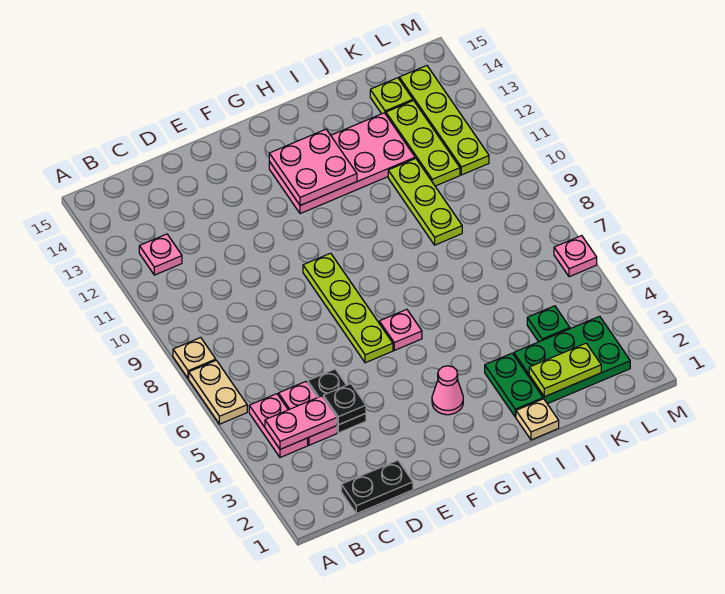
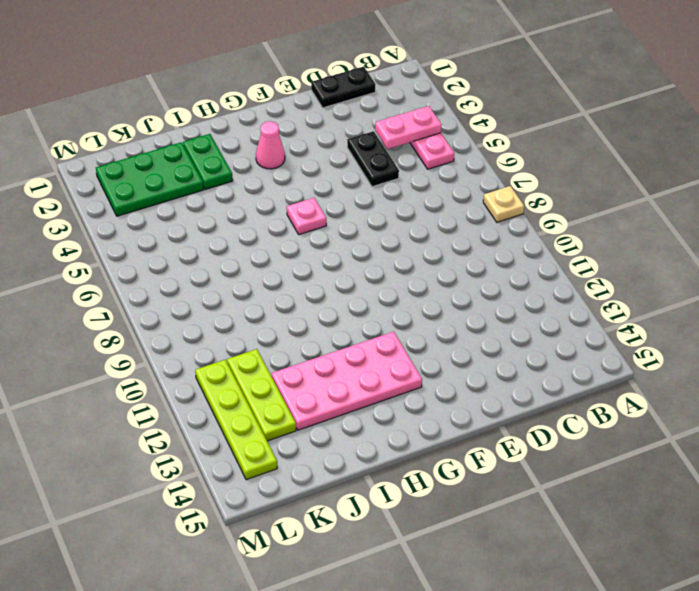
none -> tan 1x2 plate [189,360,247,424]
none -> pink 1x1 plate [139,234,182,275]
none -> pink 1x2 plate [278,382,337,445]

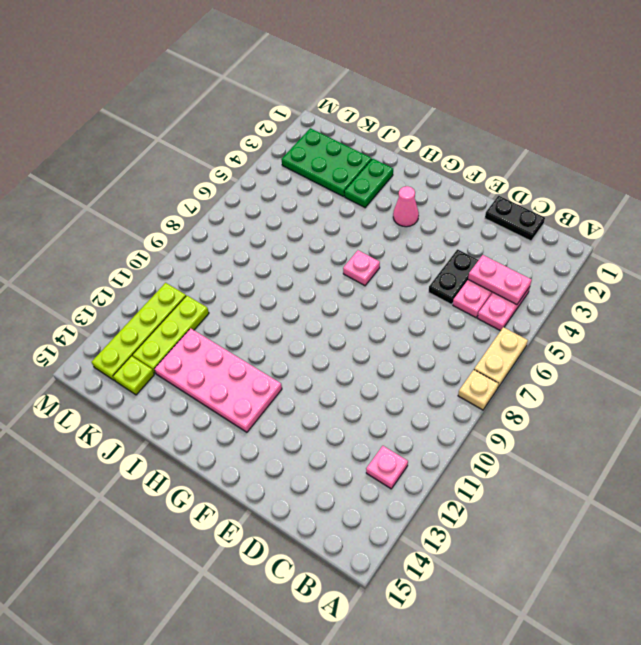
none -> lime 1x4 plate [303,253,393,363]
none -> tan 1x1 plate [516,399,559,440]
none -> lime 1x3 plate [388,158,462,245]

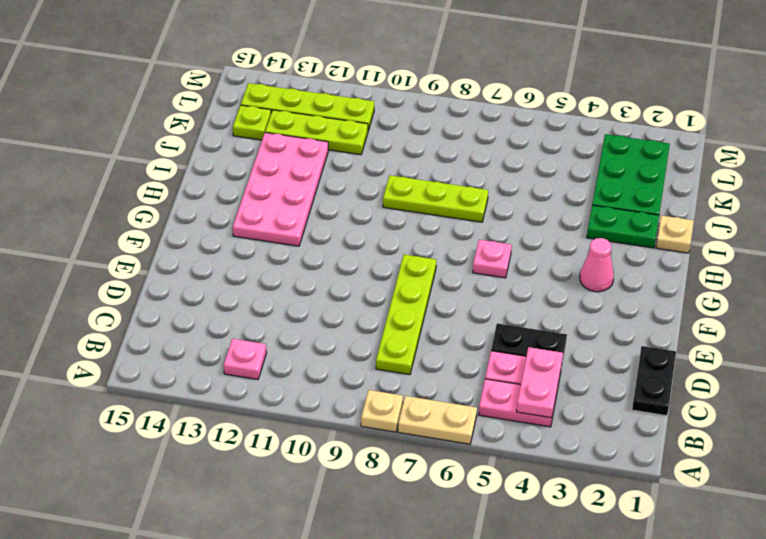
lime 1x4 plate [376,255,436,375] -> lime 1x4 plate turned to [303,253,393,363]
lime 1x3 plate [383,175,488,222] -> lime 1x3 plate moved to [388,158,462,245]
none -> green 1x1 plate [527,306,570,342]
none -> pink 1x1 plate [554,236,597,277]
none -> black 1x1 plate [323,384,366,425]

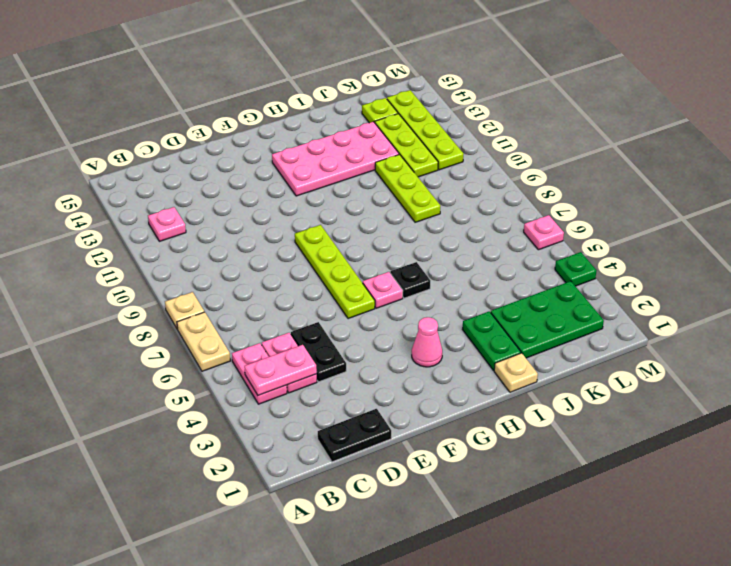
black 1x1 plate [390,262,430,298] -> black 1x1 plate moved to [323,384,366,425]
green 1x1 plate [555,252,596,286] -> green 1x1 plate moved to [527,306,570,342]
none -> pink 2x2 plate [269,129,357,205]
none -> lime 1x2 plate [529,343,601,397]

